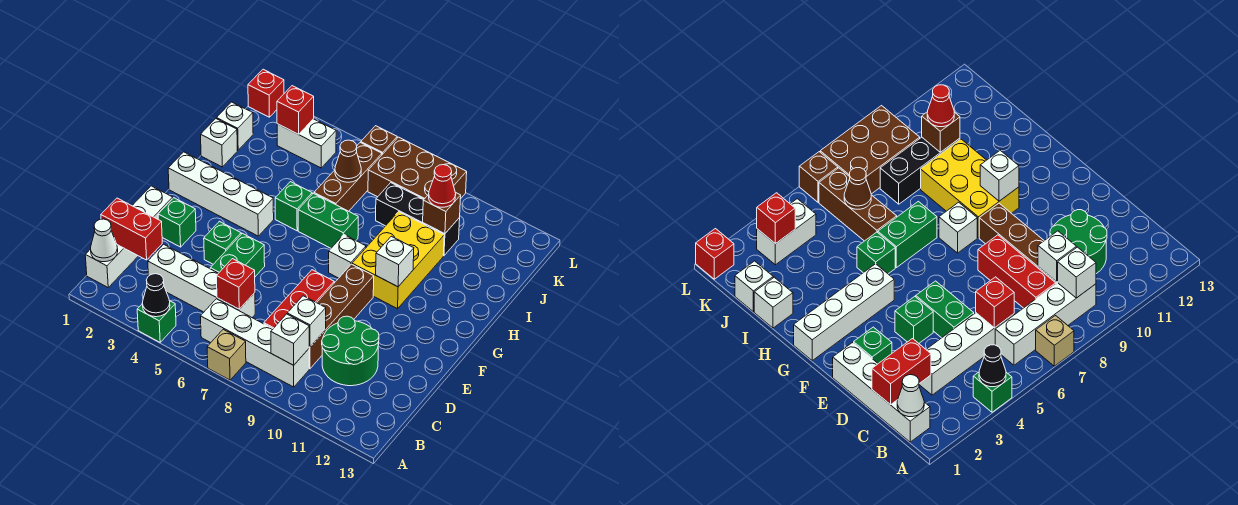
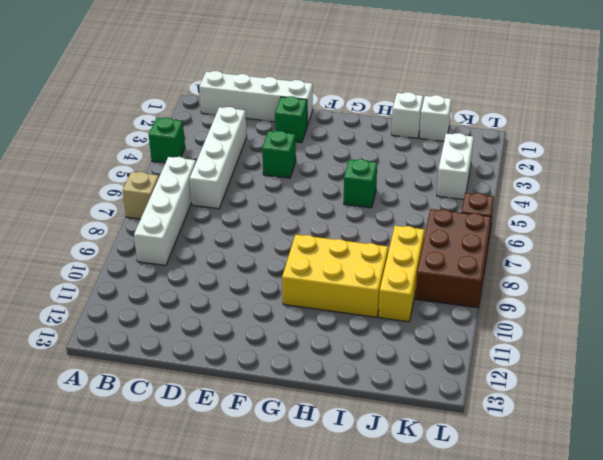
yellow 1x3 brick [379,226,424,322] -> black 1x3 brick [376,183,460,256]
none -> red 1x3 brick [264,270,334,329]
none -> brown 1x4 brick [309,264,374,369]
none -> green 2x2 round brick [322,316,379,386]
none -> green 1x2 brick [210,233,265,277]

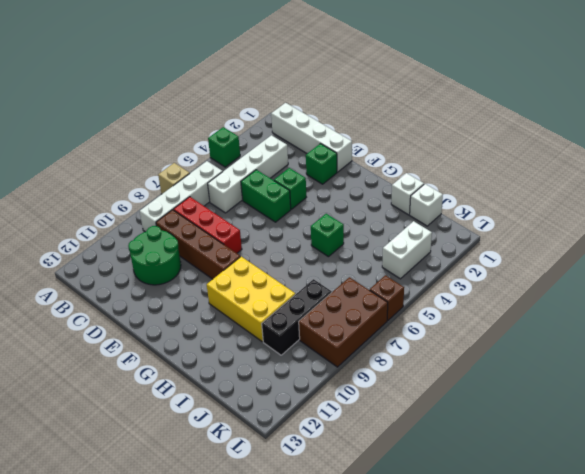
none -> white 1x4 brick [168,152,274,236]
none -> white 1x1 brick [329,235,366,278]
none -> green 1x2 brick [298,193,358,248]
none -> brown 1x3 brick [314,143,382,211]

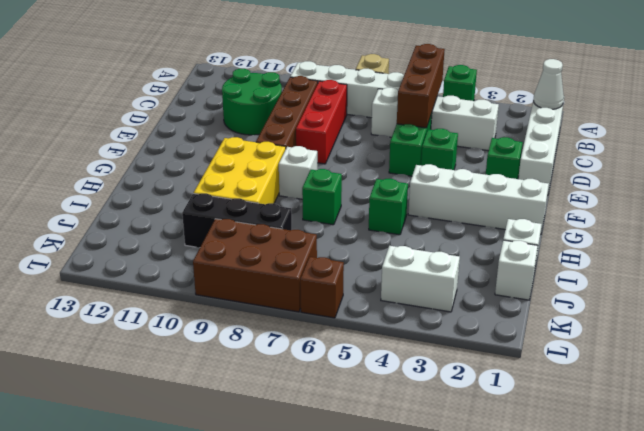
brown 1x3 brick [397,44,445,128] -> brown 1x3 brick moved to [314,143,382,211]
green 1x1 brick [302,169,342,225] -> green 1x2 brick [298,193,358,248]
none -> red 1x1 brick [248,69,284,117]
none -> black 1x1 cone [142,274,170,317]
none -> white 1x1 brick [271,314,309,365]
none -> red 1x2 brick [101,198,162,260]

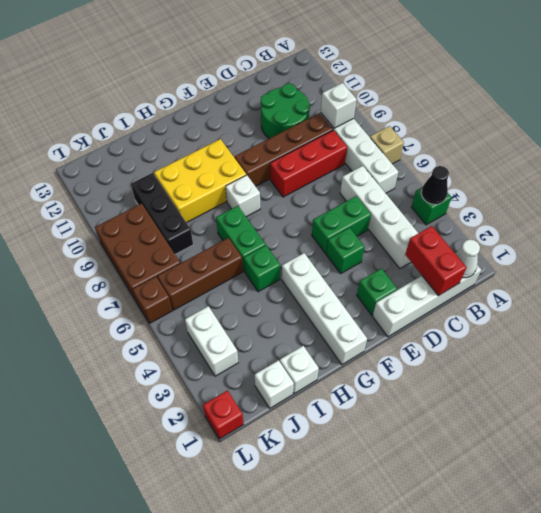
none -> red 1x1 brick [217,259,255,309]
none -> white 1x1 brick [287,296,326,347]
none -> white 1x1 brick [376,236,414,287]
none -> brown 1x1 cone [335,140,361,182]

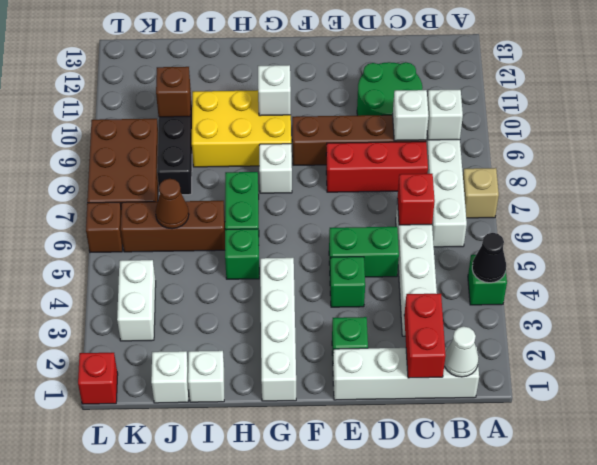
none -> red 1x1 brick [277,86,314,134]
none -> red 1x1 cone [429,165,456,207]

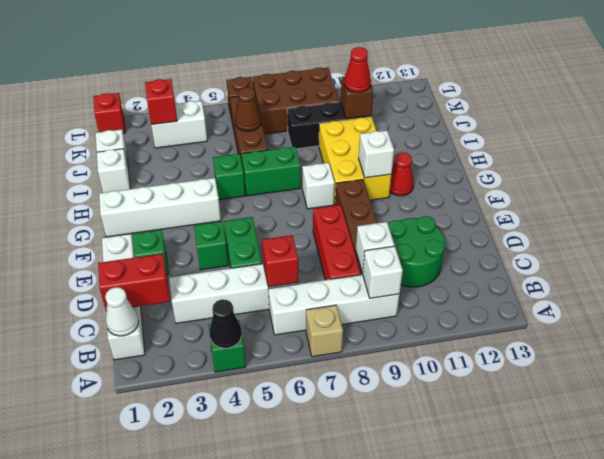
red 1x1 cone [390,152,414,196] -> none

